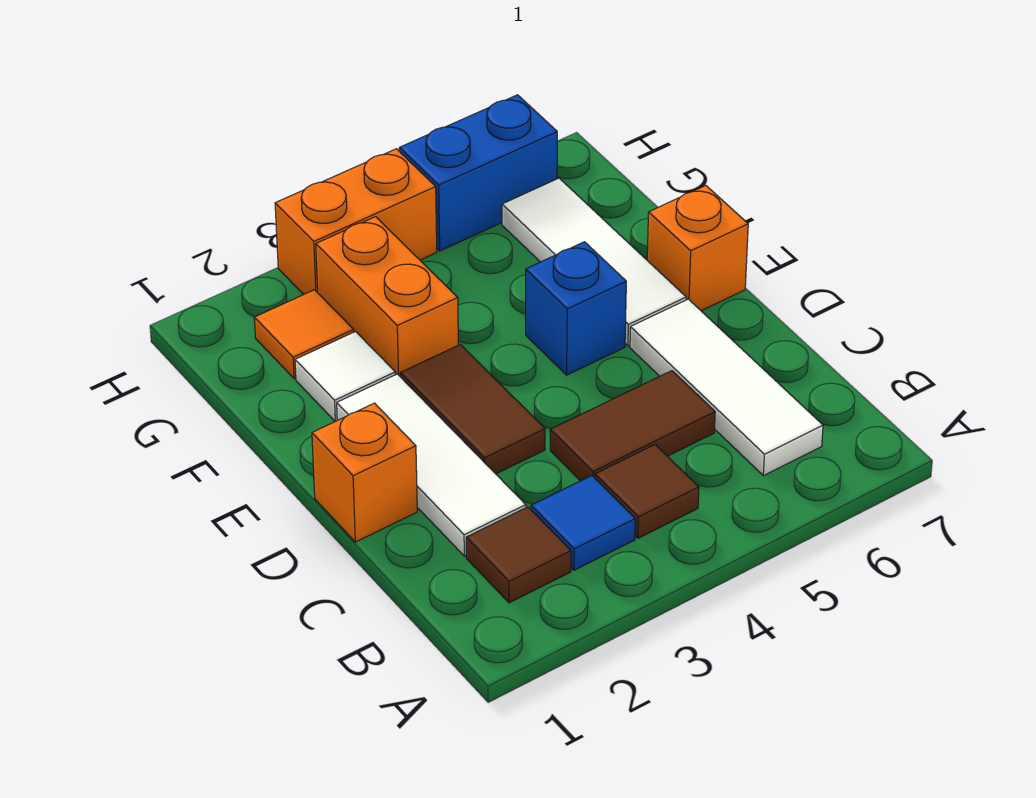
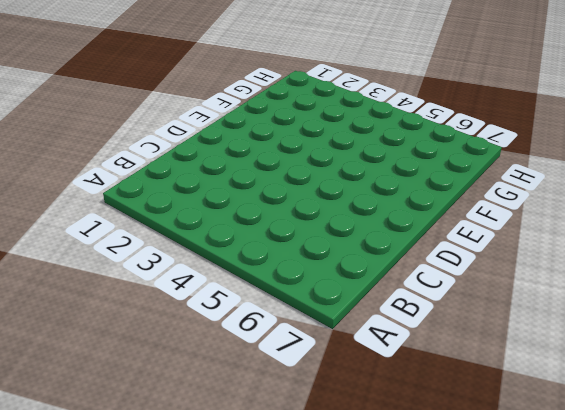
none -> brown 1x1 tile [466,507,571,603]
none -> blue 1x1 tile [531,476,635,570]
none -> brown 1x1 tile [595,445,699,538]

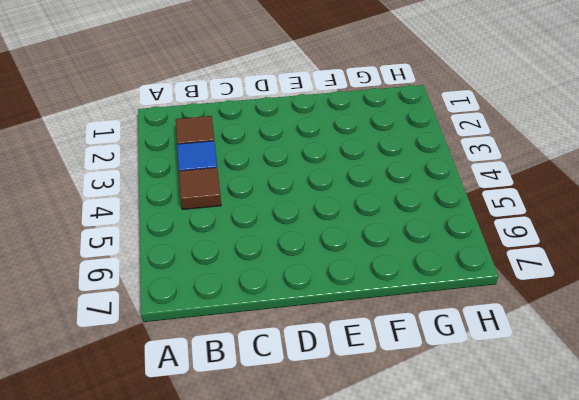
none -> white 1x3 tile [630,299,823,476]
none -> white 1x3 tile [337,374,526,556]
none -> brown 1x2 tile [550,371,715,481]

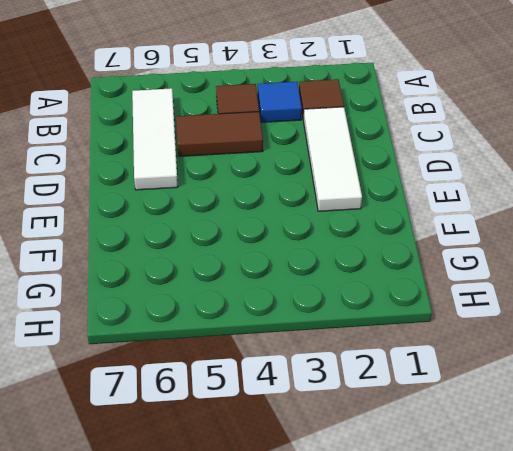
none -> orange 1x1 brick [312,403,417,542]
none -> brown 1x2 tile [400,344,545,474]
none -> blue 1x1 brick [526,242,626,375]

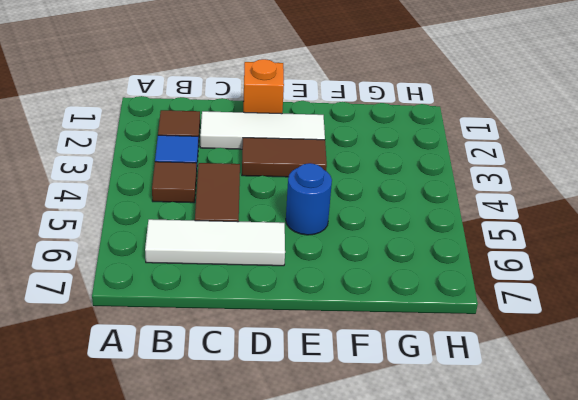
blue 1x1 round brick [286,163,332,235] -> blue 1x1 brick [526,242,626,375]
none -> white 1x3 tile [502,178,686,346]
none -> orange 1x1 brick [647,185,748,311]
none -> white 1x1 tile [295,332,395,421]

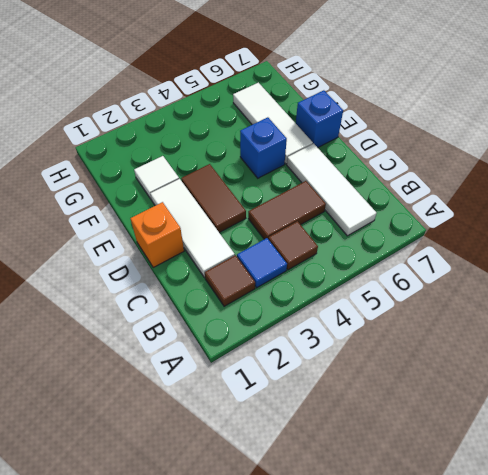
blue 1x1 brick [296,90,343,148] -> orange 1x1 brick [647,185,748,311]
none -> orange 1x2 brick [316,217,458,377]
none -> orange 1x1 tile [254,290,354,379]
none -> orange 1x2 brick [275,149,437,294]

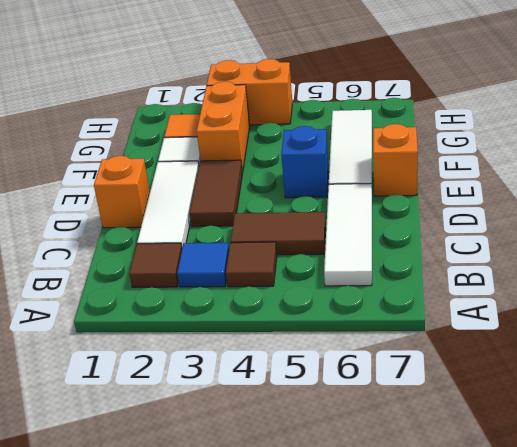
none -> blue 1x2 brick [399,95,557,251]

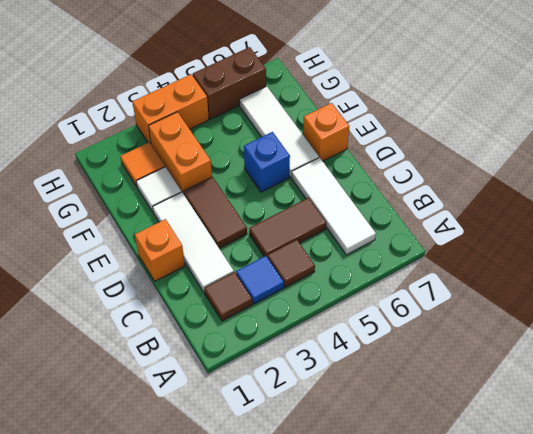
brown 1x2 brick [193,47,266,119] -> blue 1x2 brick [399,95,557,251]

